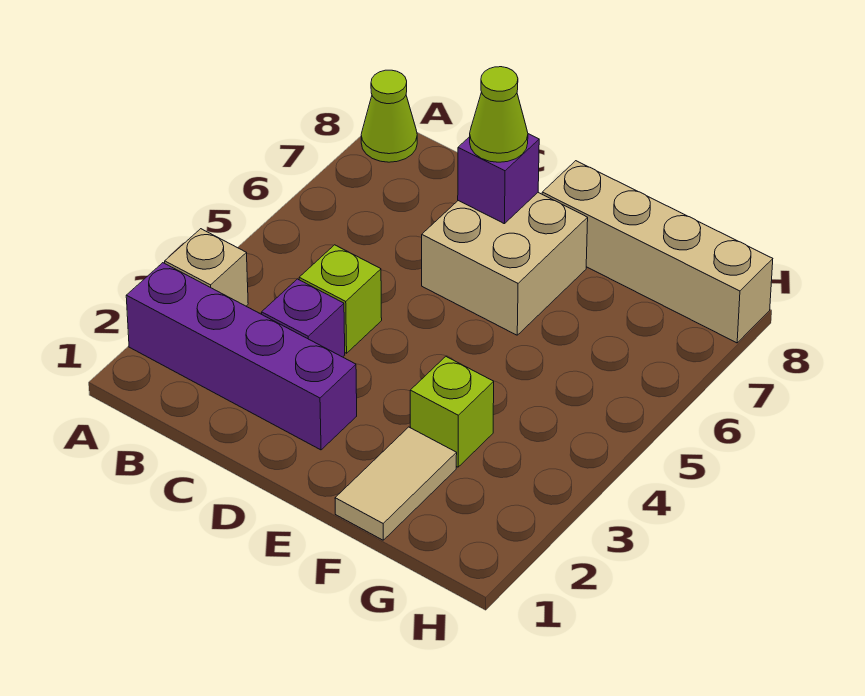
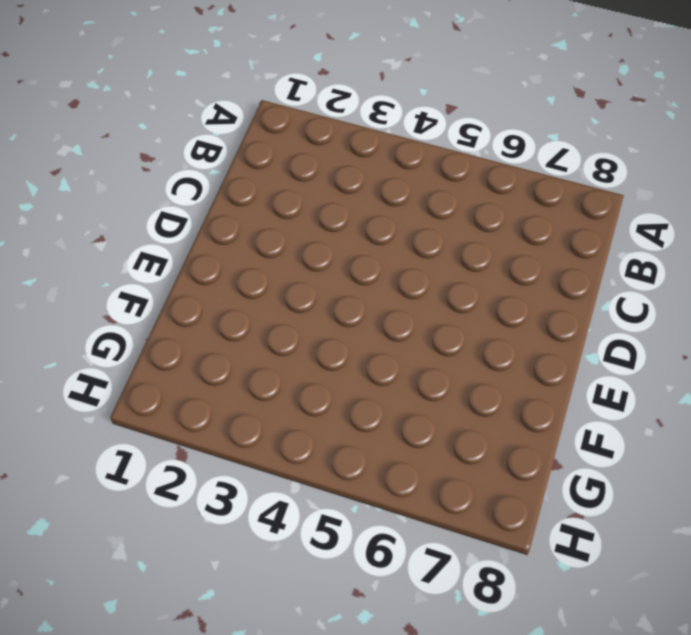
none -> purple 1x4 brick [126,263,357,450]
none -> tan 1x1 brick [165,229,248,306]

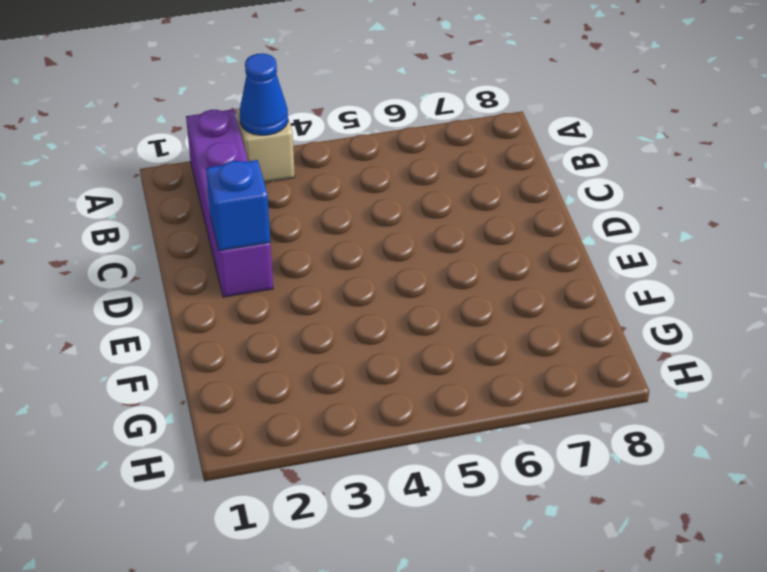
blue 1x1 cone [240,53,288,135] -> none
blue 1x1 brick [206,160,270,251] -> none
none -> lime 1x1 cone [361,70,417,162]
none -> purple 1x1 brick [262,279,345,357]

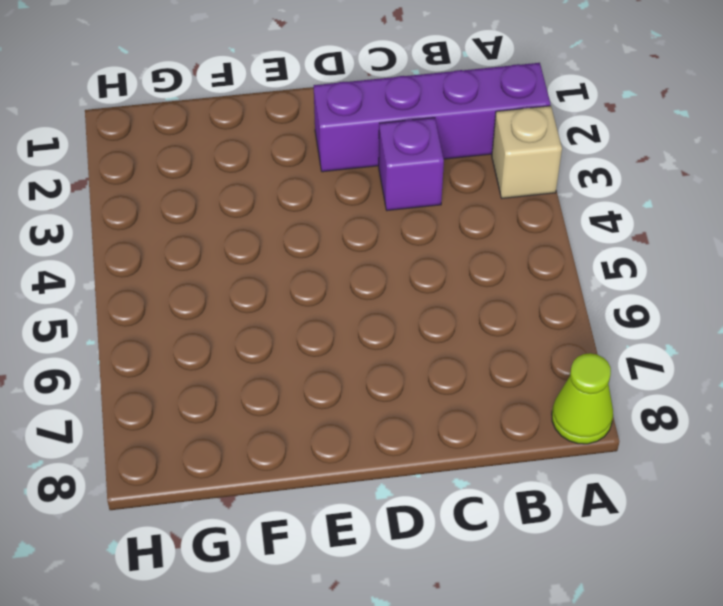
none -> lime 1x1 brick [299,245,382,353]
none -> tan 2x2 brick [422,193,588,335]

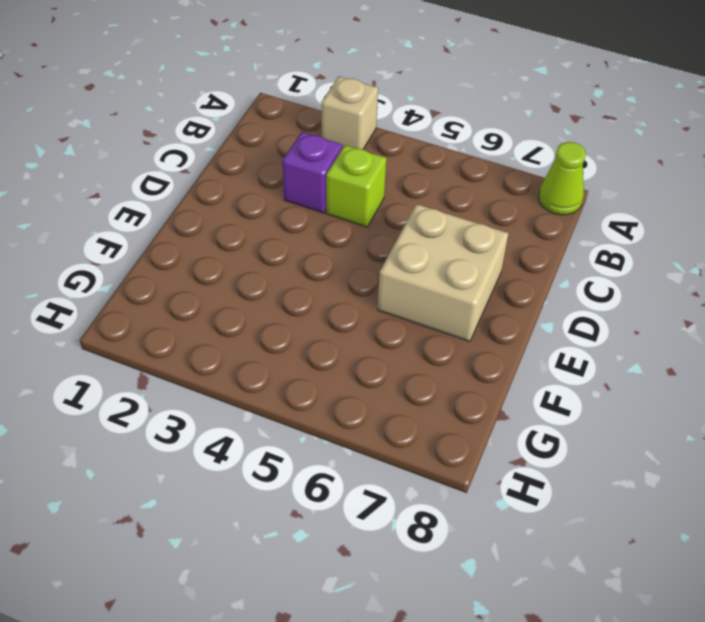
none -> purple 1x4 brick [126,263,357,450]
none -> tan 1x4 brick [542,161,773,343]

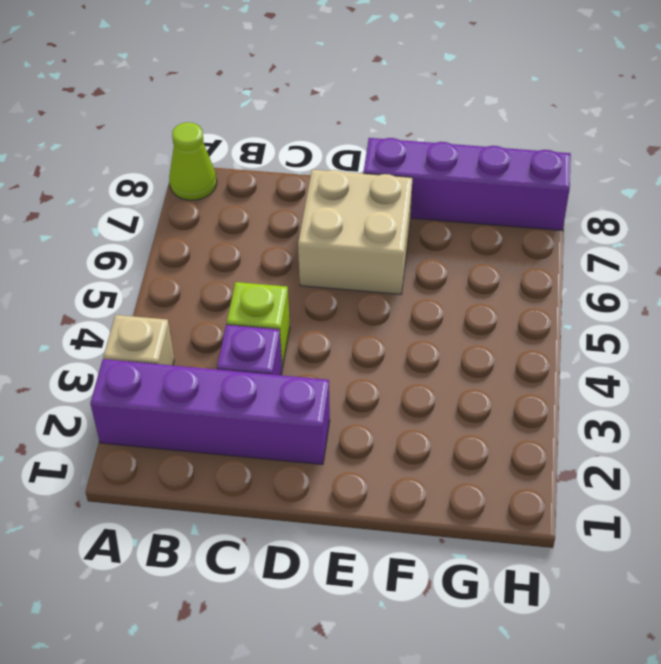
purple 1x4 brick [363,138,571,230] -> tan 1x4 brick [542,161,773,343]
none -> tan 1x2 tile [335,427,457,540]
none -> lime 1x1 brick [410,357,494,467]

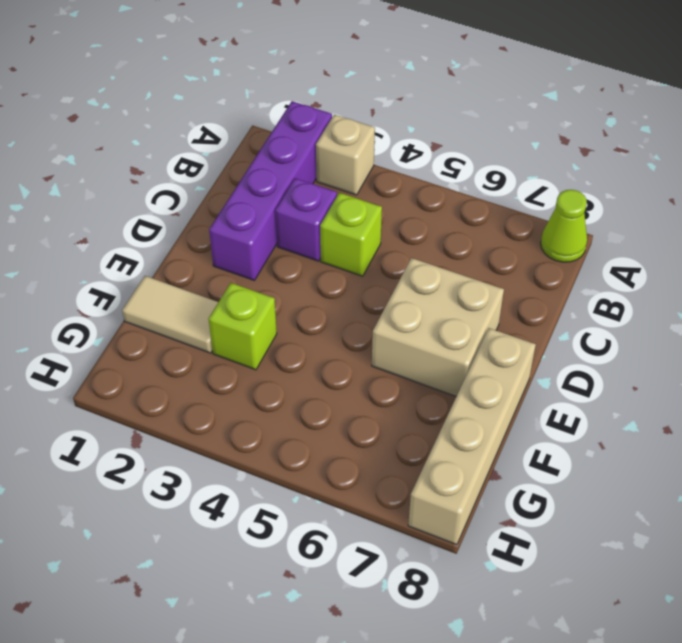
none -> purple 1x1 brick [458,134,539,224]
none -> lime 1x1 cone [470,67,528,162]

